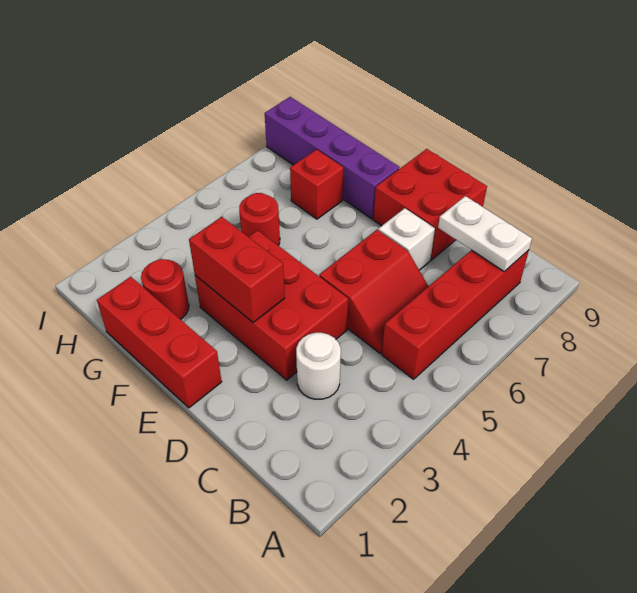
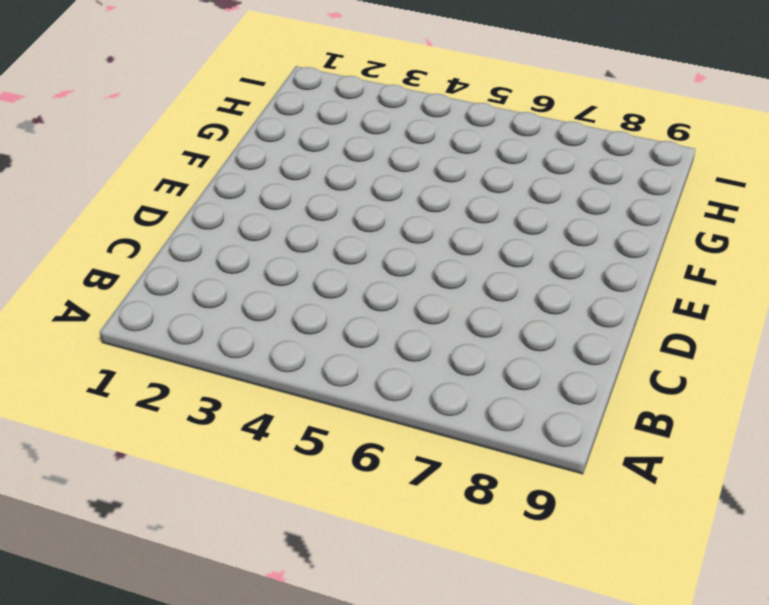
none -> red 1x4 brick [382,250,529,379]
none -> white 1x1 round brick [296,333,341,399]
none -> red 2x2 slope [319,230,428,353]

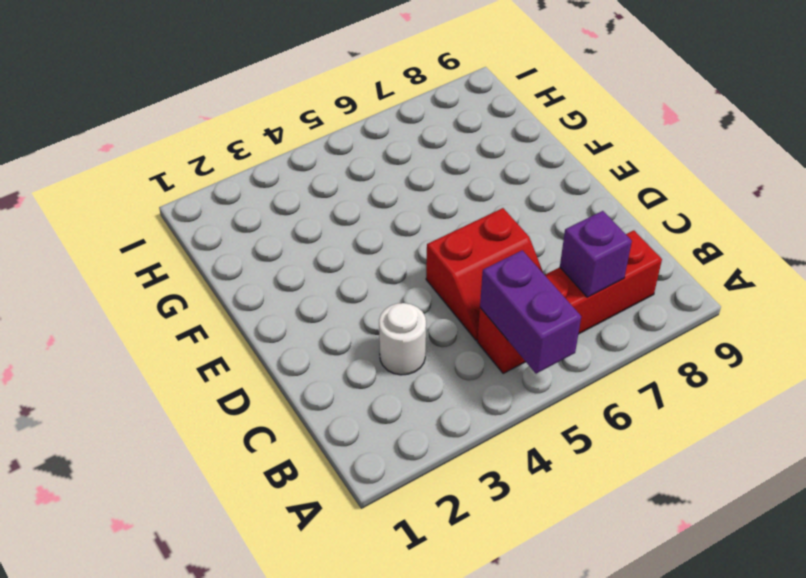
purple 1x2 brick [480,250,581,374] -> none
purple 1x1 brick [560,211,632,297] -> none
none -> red 2x3 brick [195,230,348,380]
none -> white 1x1 brick [378,208,435,270]
none -> red 2x2 brick [373,149,487,260]

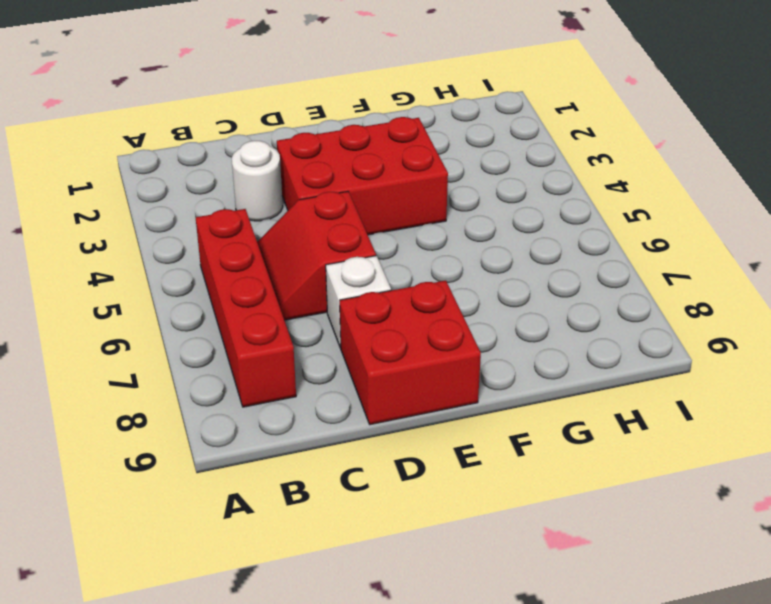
none -> red 1x3 brick [97,277,222,408]
none -> purple 1x4 brick [265,97,400,219]
none -> red 1x1 round brick [141,259,189,319]

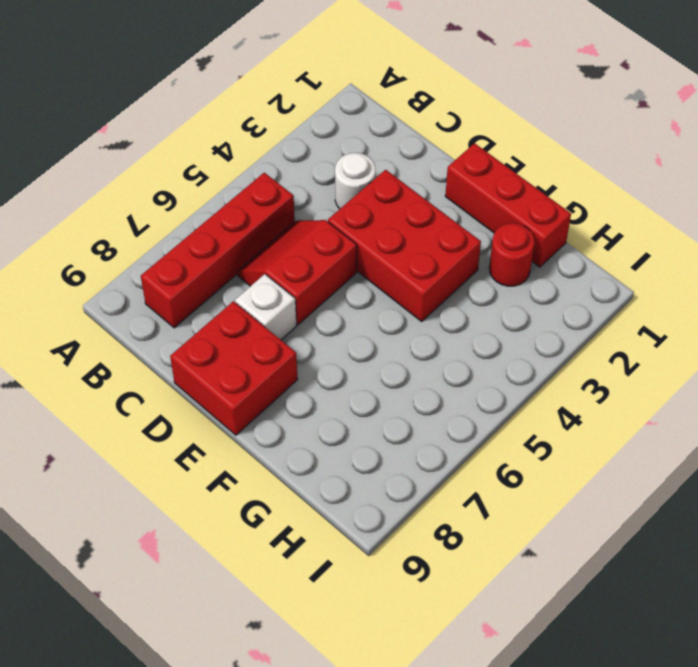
none -> purple 1x4 brick [265,97,400,219]
none -> red 1x1 round brick [239,193,280,246]
none -> red 1x1 brick [290,149,343,219]

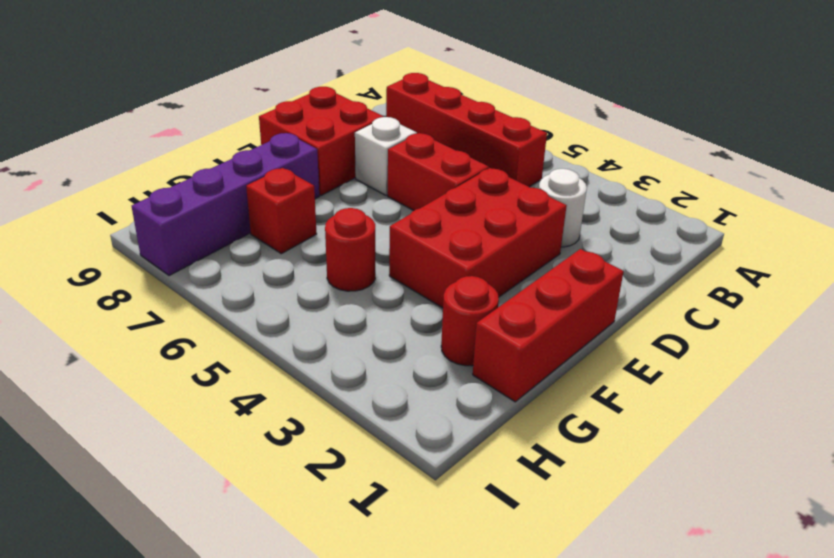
none -> white 1x2 plate [438,196,532,271]
none -> red 1x2 brick [189,217,285,323]

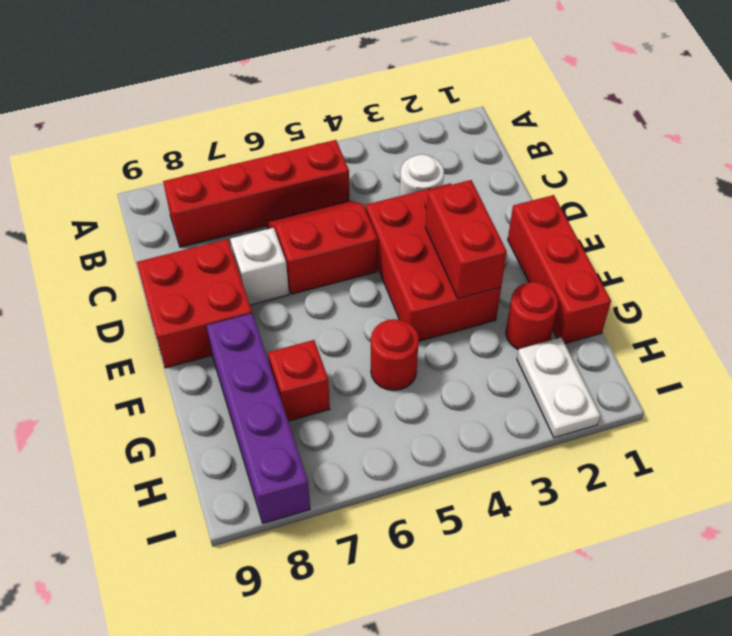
white 1x2 plate [517,337,601,438] -> white 1x2 plate moved to [438,196,532,271]

